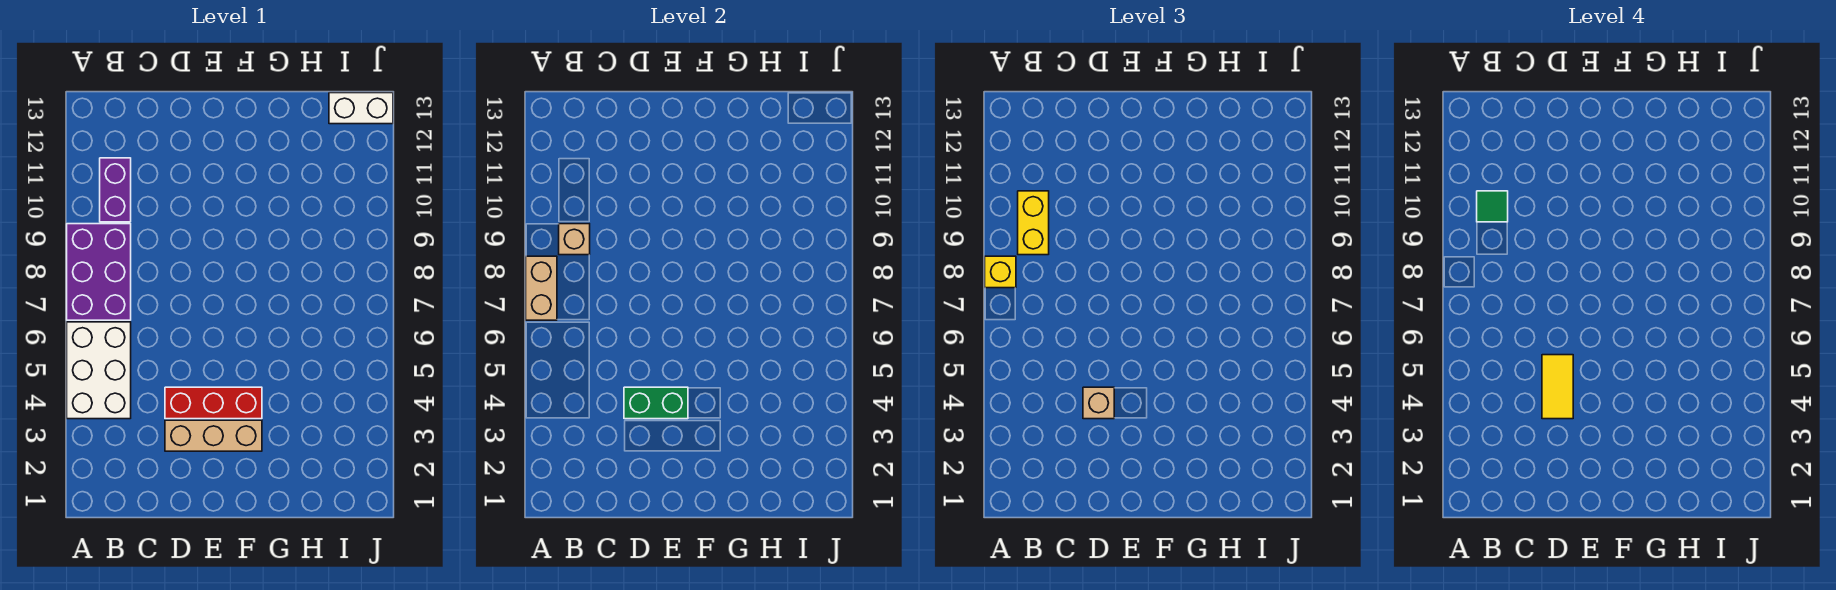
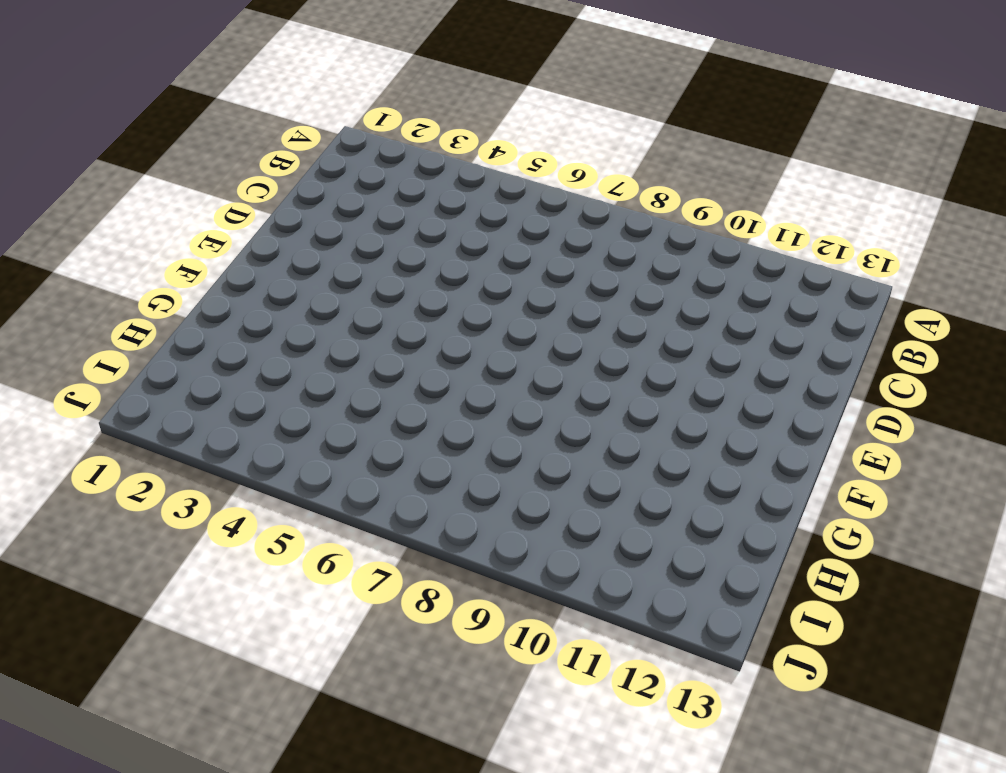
none -> white 2x3 brick [67,322,131,419]
none -> purple 2x3 brick [67,224,131,320]
none -> purple 1x2 brick [100,158,131,222]

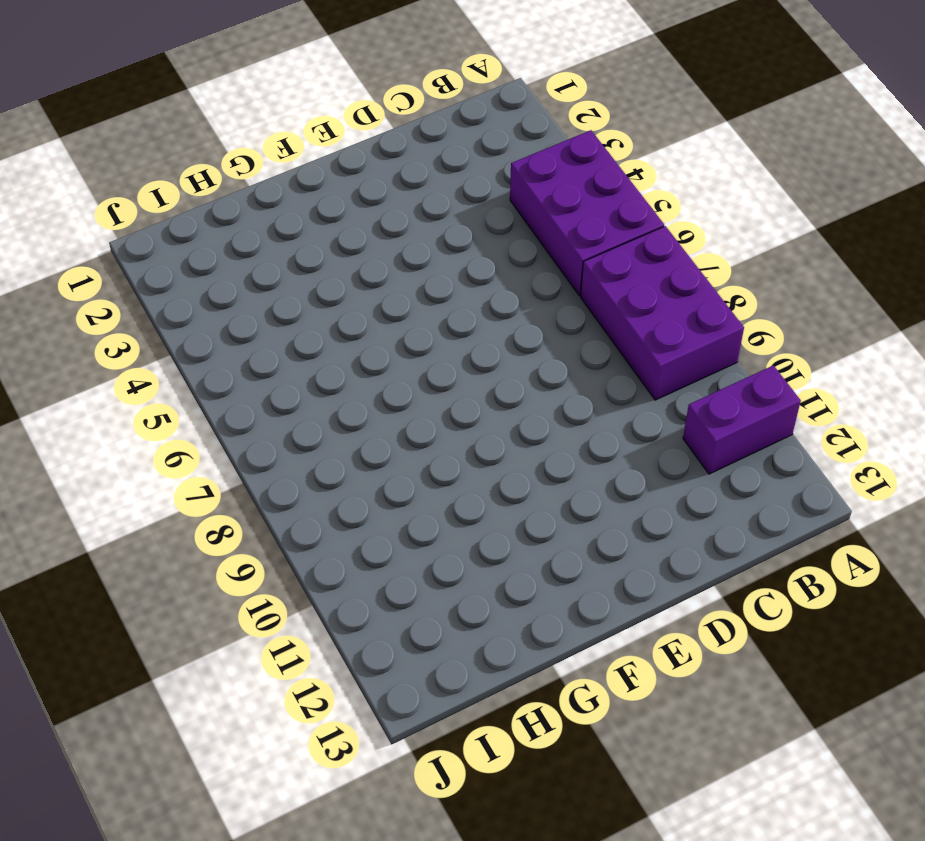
purple 2x3 brick [510,130,664,296] -> white 2x3 brick [67,322,131,419]
purple 1x2 brick [683,365,801,474] -> purple 1x2 brick turned to [100,158,131,222]
none -> tan 1x3 brick [165,420,262,451]
none -> red 1x3 brick [165,387,262,419]
none -> white 1x2 brick [329,93,393,124]

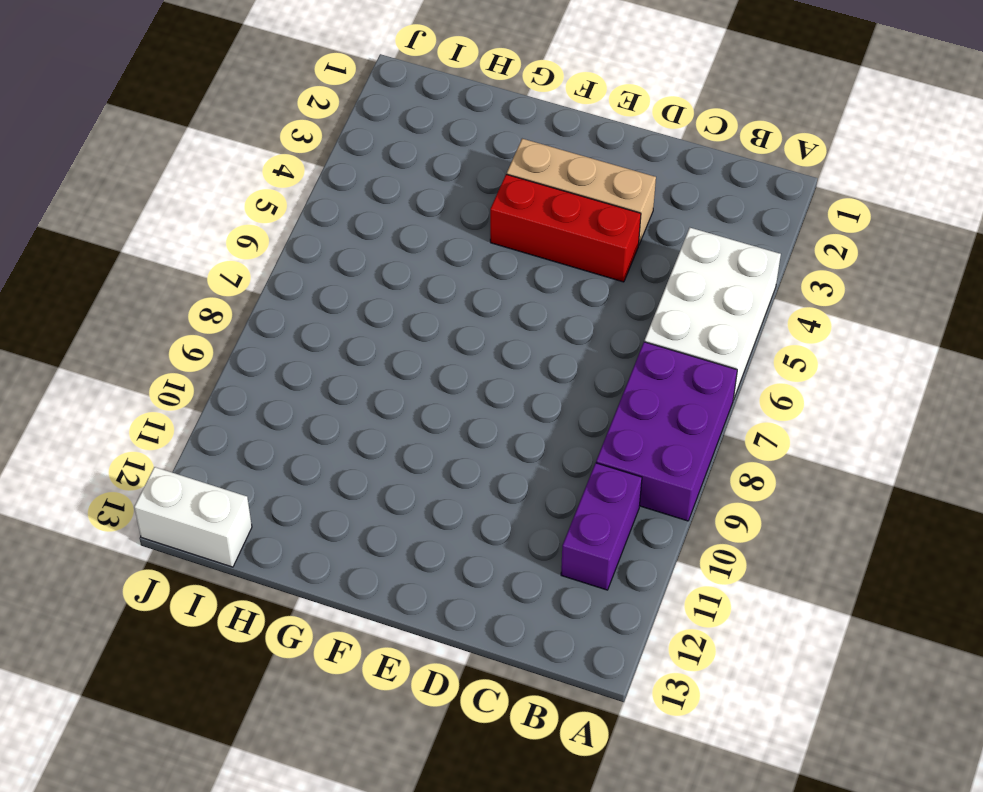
none -> tan 1x2 brick [526,256,557,320]
none -> tan 1x1 brick [559,224,590,255]
none -> green 1x2 brick [624,387,688,419]

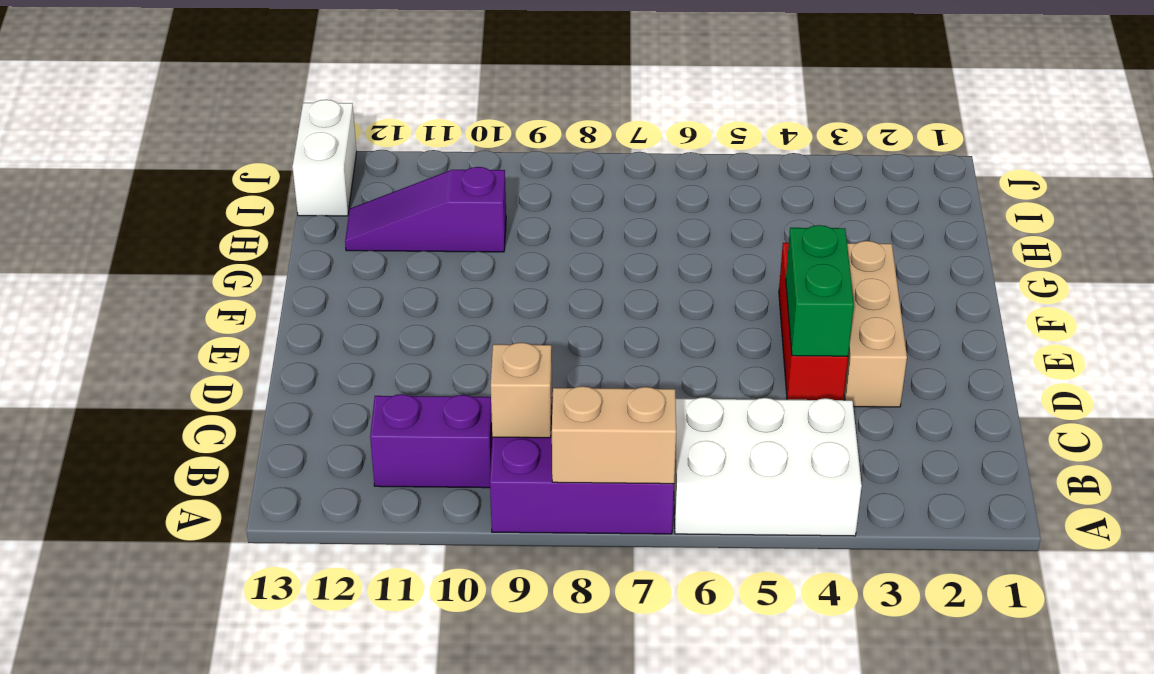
purple 1x3 slope [345,167,506,252] -> none
none -> yellow 1x1 brick [985,256,1016,288]
none -> yellow 1x2 brick [1018,191,1049,255]
none -> tan 1x1 brick [1083,387,1114,419]

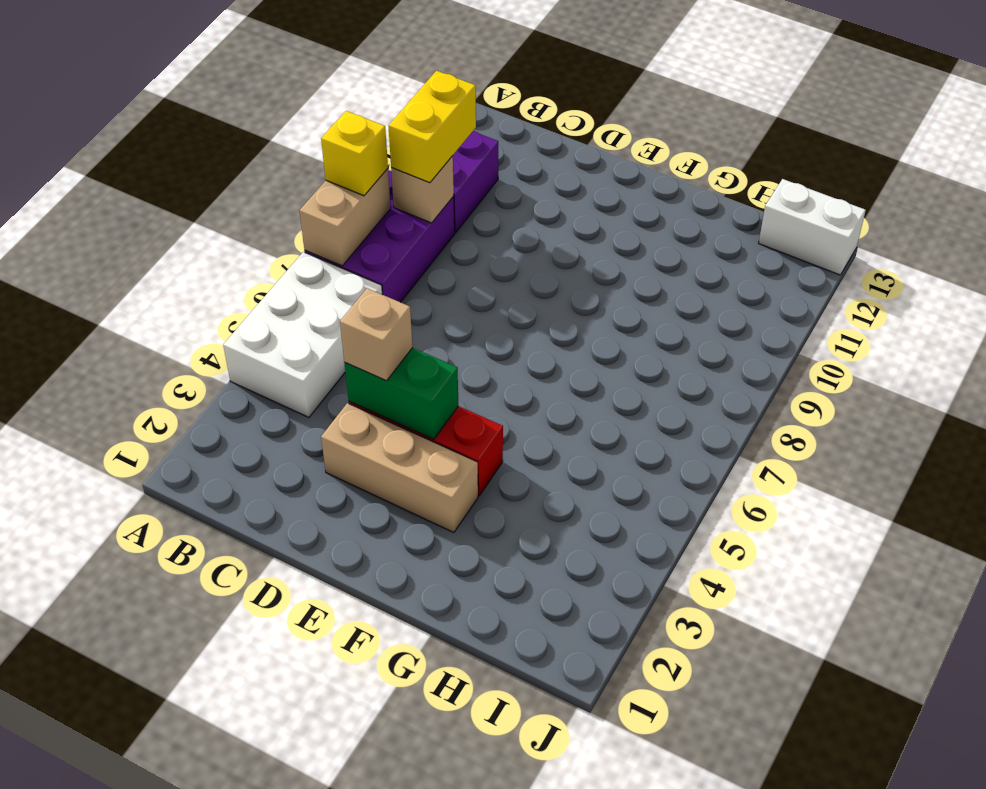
none -> green 1x1 tile [1477,191,1508,222]
none -> yellow 1x2 tile [1542,355,1573,419]

